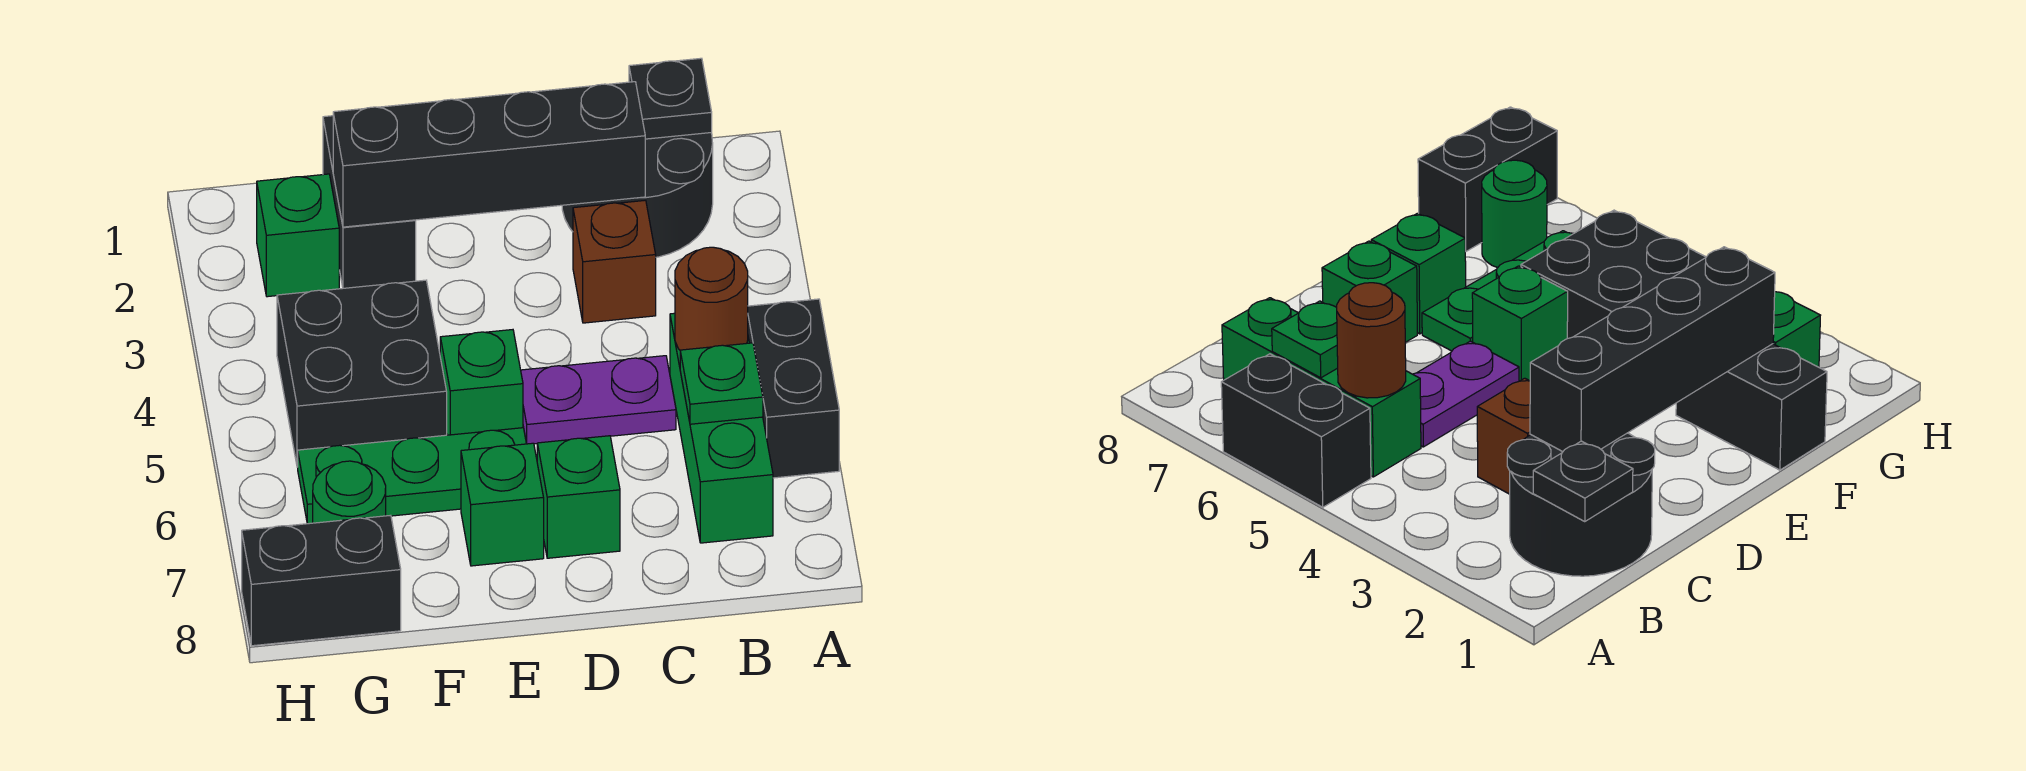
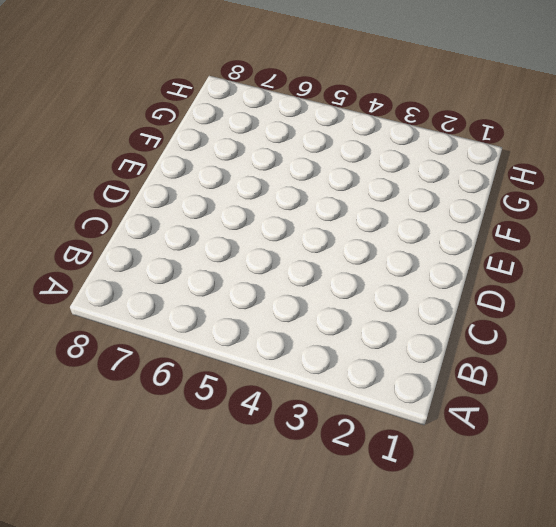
none -> black 1x2 brick [748,299,839,478]
none -> black 2x2 round brick [562,133,713,257]
none -> green 1x3 brick [670,313,773,543]

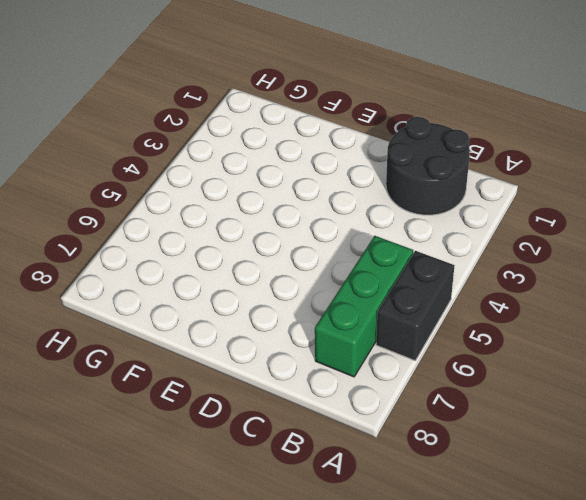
none -> brown 1x1 brick [573,200,656,323]
none -> purple 1x2 plate [521,356,676,444]
none -> green 1x1 brick [537,436,620,558]

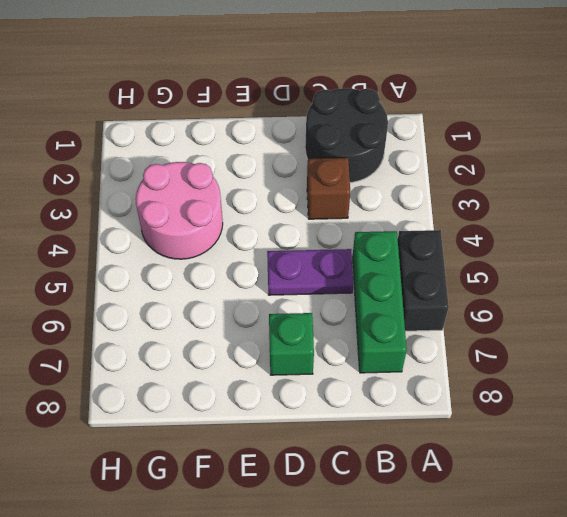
pink 2x2 round brick [136,162,223,259] -> black 2x2 brick [277,280,447,467]
none -> green 1x1 brick [440,330,523,435]
none -> green 1x3 plate [298,428,526,524]
none -> green 1x1 brick [461,443,544,566]

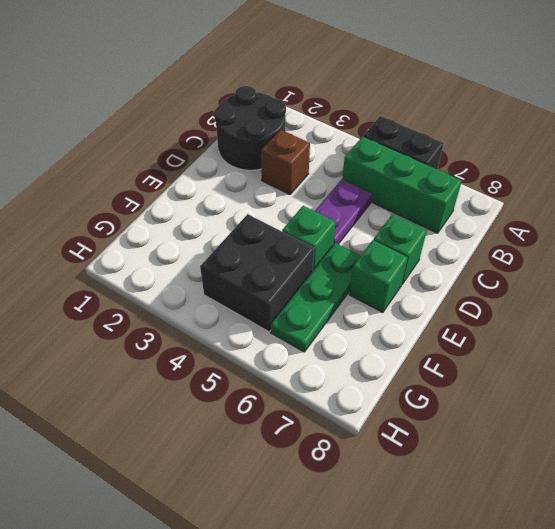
none -> black 1x2 brick [323,116,416,288]
none -> green 1x1 brick [257,174,339,297]
none -> green 1x1 round brick [313,461,386,523]

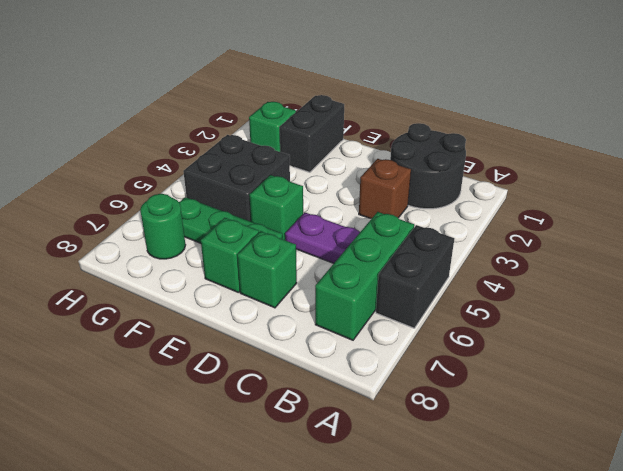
none -> black 1x2 brick [242,515,401,646]
none -> black 1x1 plate [629,58,712,139]
none -> brown 1x1 round brick [675,247,748,350]

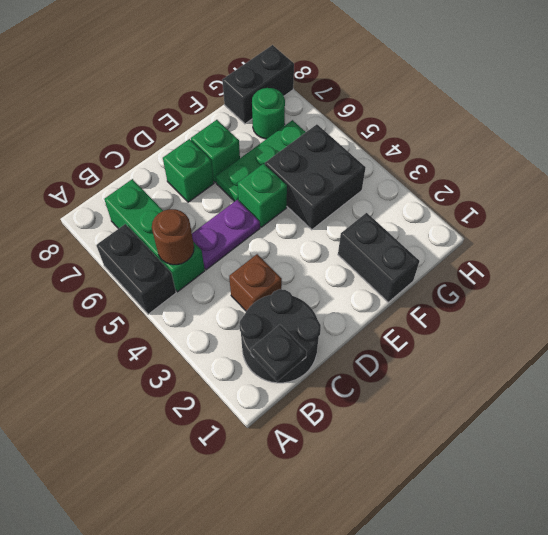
none -> green 1x1 brick [257,174,339,297]
none -> green 1x1 plate [680,343,763,424]
none -> black 1x4 brick [333,82,645,227]

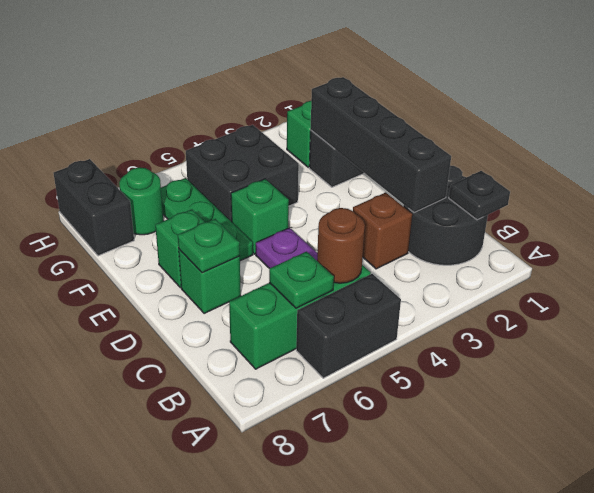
green 1x1 plate [178,219,240,273] -> none

